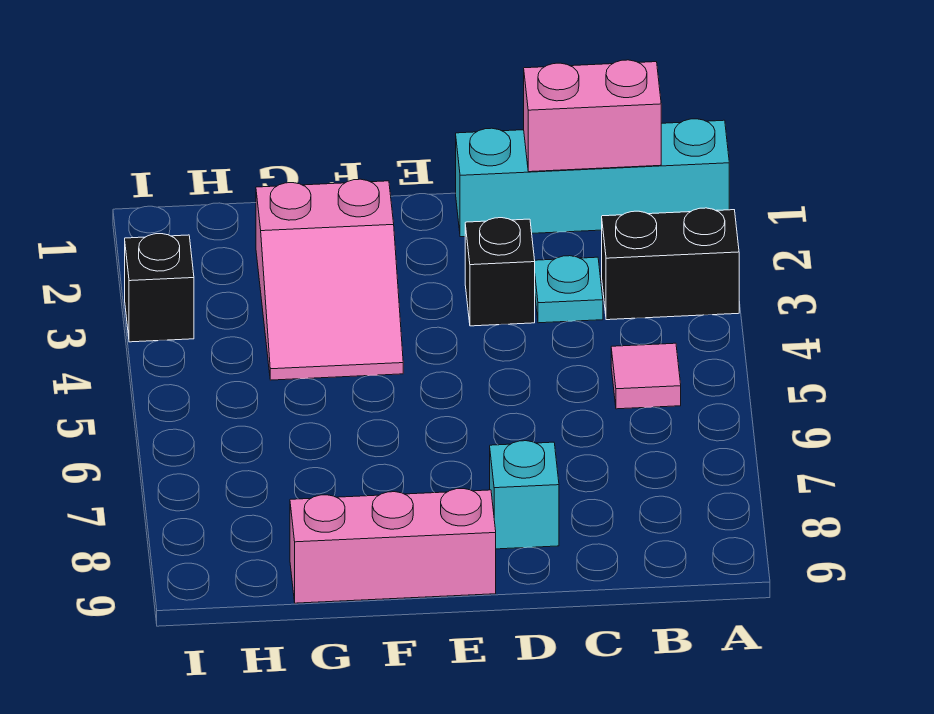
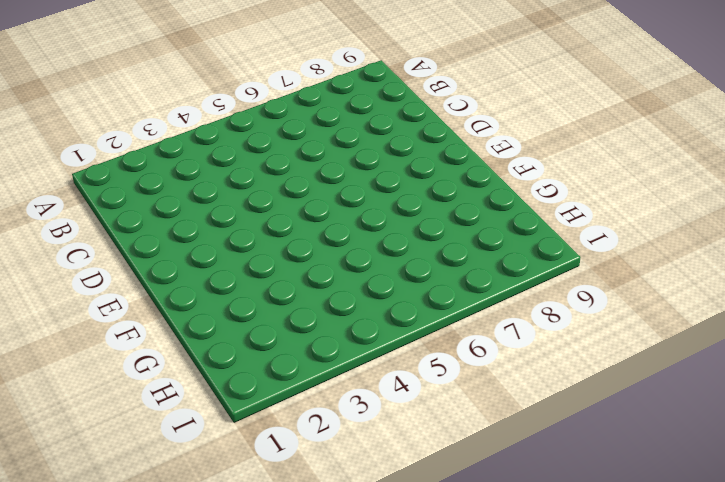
none -> cyan 1x4 brick [456,119,729,237]
none -> black 1x2 brick [602,208,739,320]

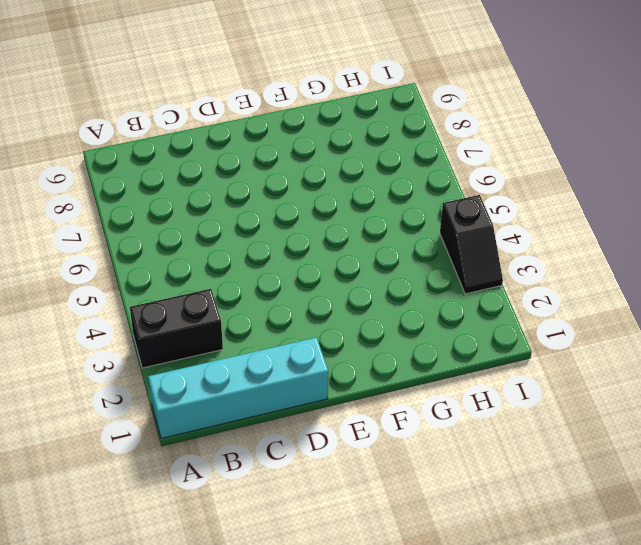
black 1x2 slope [440,195,503,294] -> black 1x1 brick [125,234,194,342]
none -> pink 1x1 tile [611,343,681,409]
none -> cyan 1x1 plate [535,256,603,323]

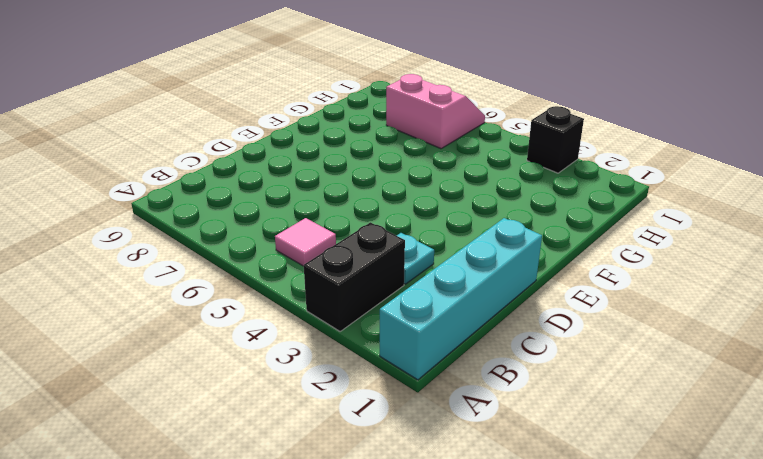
pink 2x2 slope [386,74,485,149] -> none
none -> black 1x1 brick [465,218,535,326]
none -> cyan 1x1 brick [490,441,559,549]

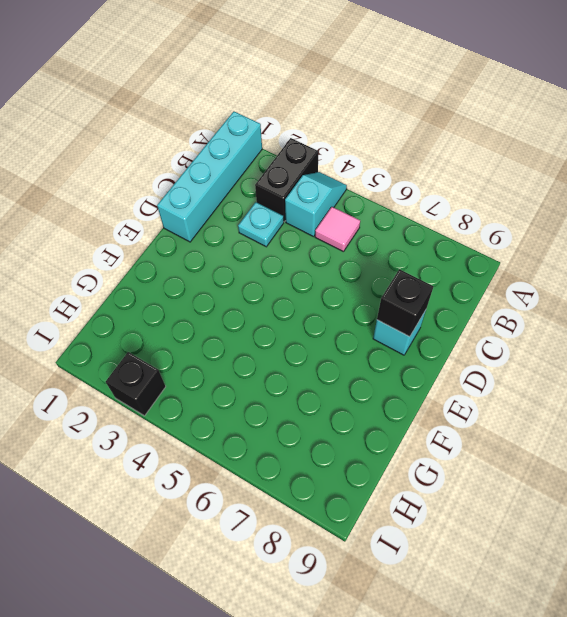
cyan 1x2 slope [285,172,347,237] -> none
black 1x1 brick [377,269,434,337] -> black 1x1 brick moved to [465,218,535,326]
none -> pink 1x3 brick [290,489,496,603]
none -> pink 2x3 slope [256,179,403,380]

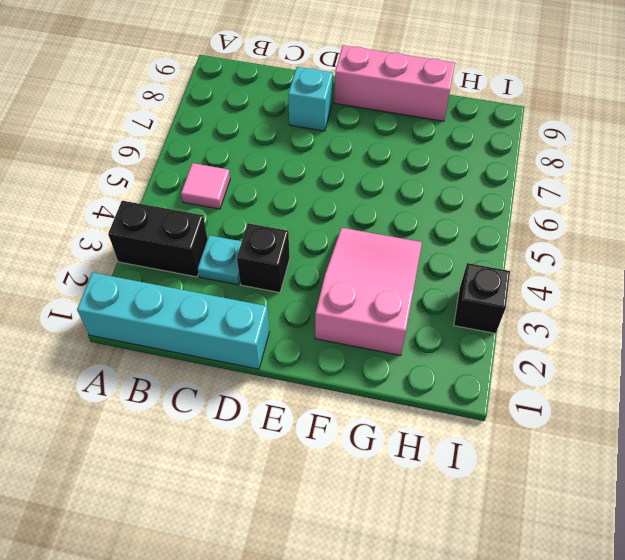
none -> pink 1x2 brick [524,60,661,172]

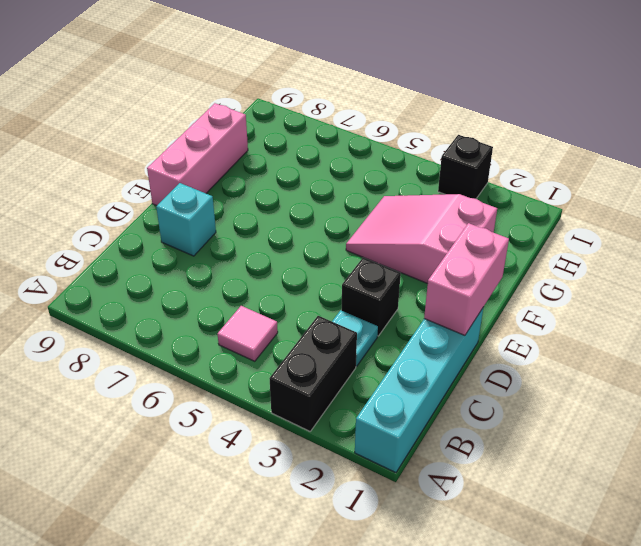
pink 1x2 brick [424,223,509,335] -> pink 1x2 brick moved to [524,60,661,172]

